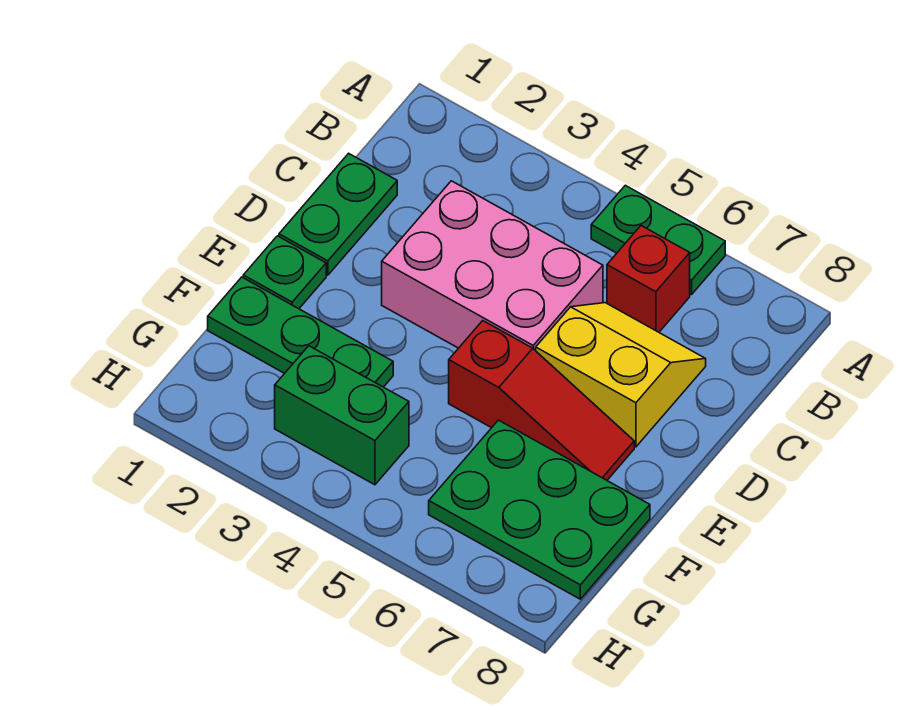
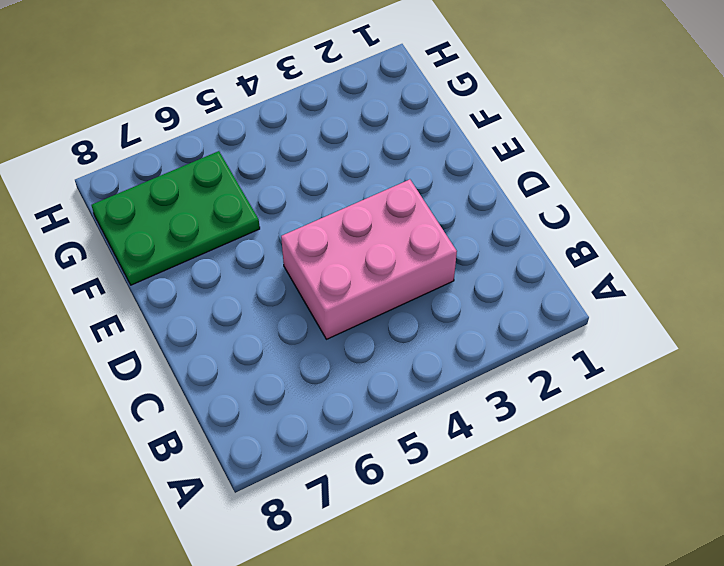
none -> green 1x2 plate [591,185,725,295]
none -> red 1x1 brick [607,226,690,332]

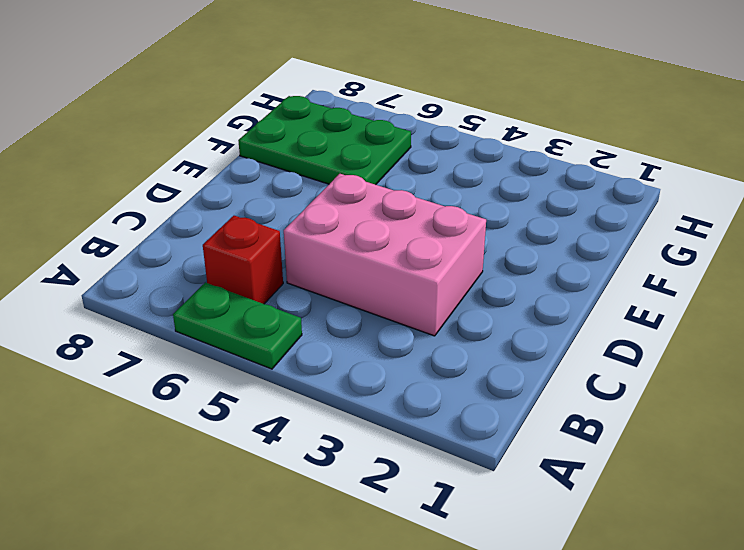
none -> green 1x2 plate [279,153,397,275]
none -> yellow 2x2 slope [536,303,706,447]

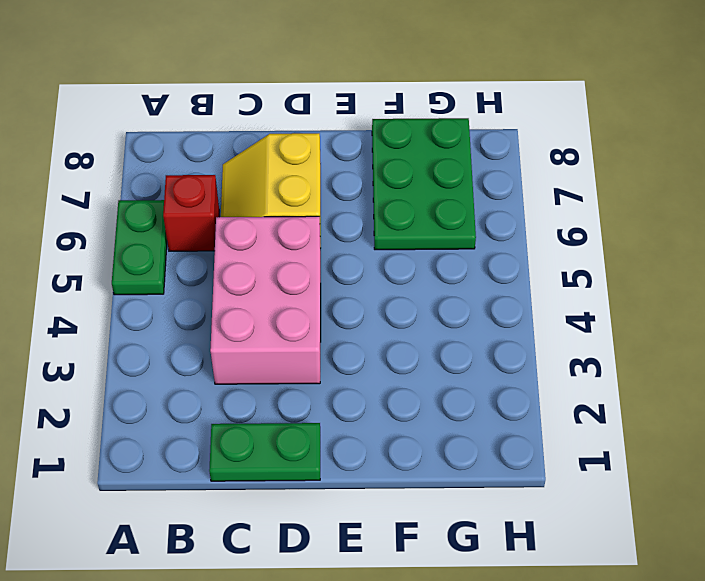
none -> green 1x1 plate [243,236,326,309]
none -> red 1x3 slope [449,321,634,480]

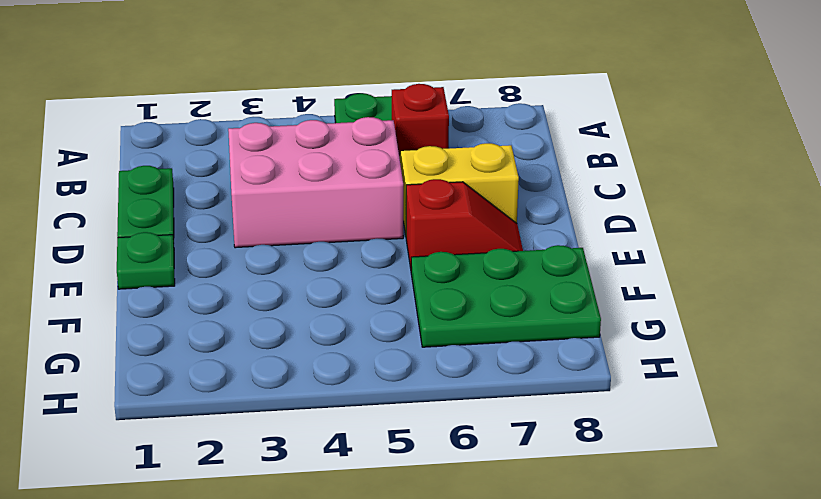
red 1x2 slope [406,179,523,268] -> red 1x3 slope [449,321,634,480]
none -> green 1x3 plate [208,277,393,387]
none -> green 1x2 brick [275,346,409,485]

